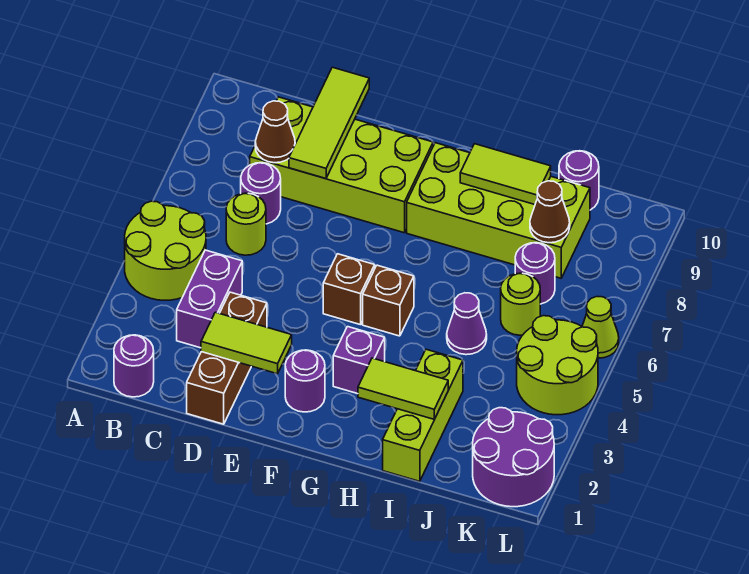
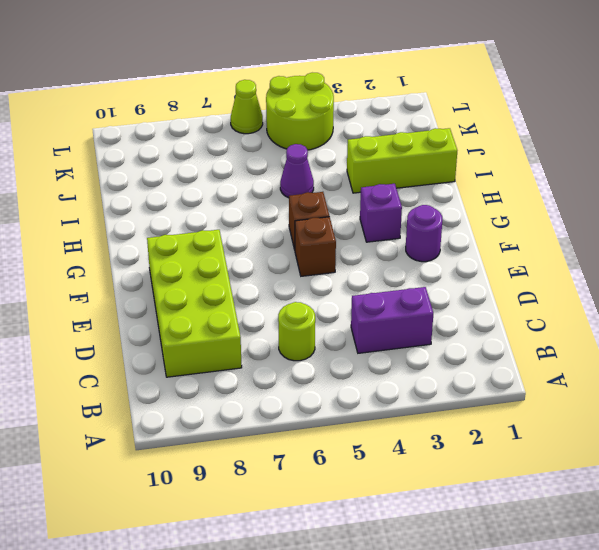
none -> lime 2x2 round brick [125,201,206,300]
none -> purple 1x1 round brick [114,335,154,397]
none -> purple 1x1 round brick [241,163,281,224]

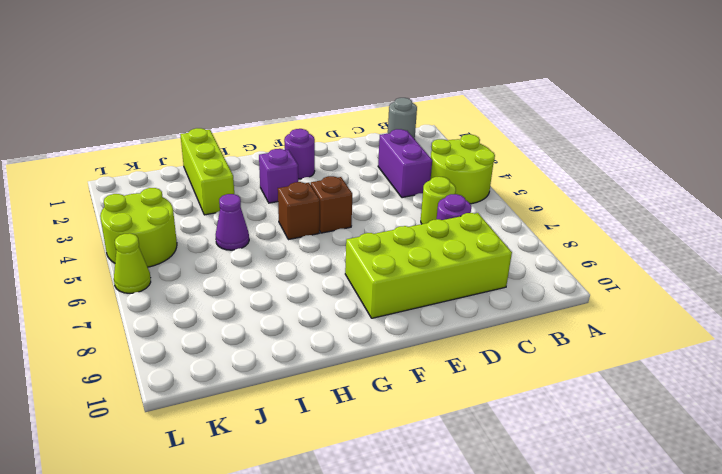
grey 1x1 round brick [388,98,417,139] -> purple 1x1 round brick [114,335,154,397]
none -> brown 1x3 brick [187,292,267,424]
none -> lime 2x4 brick [407,143,590,278]
none -> lime 1x1 round brick [501,273,540,335]

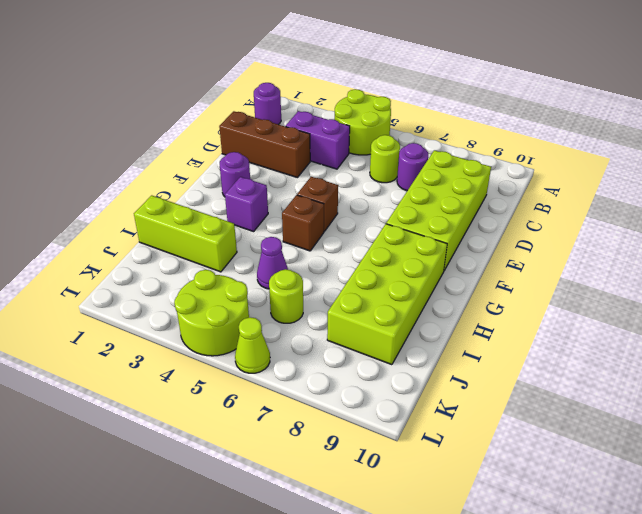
none -> purple 1x1 round brick [515,243,555,304]
none -> purple 1x1 round brick [559,151,599,210]
none -> purple 2x2 round brick [473,408,554,507]

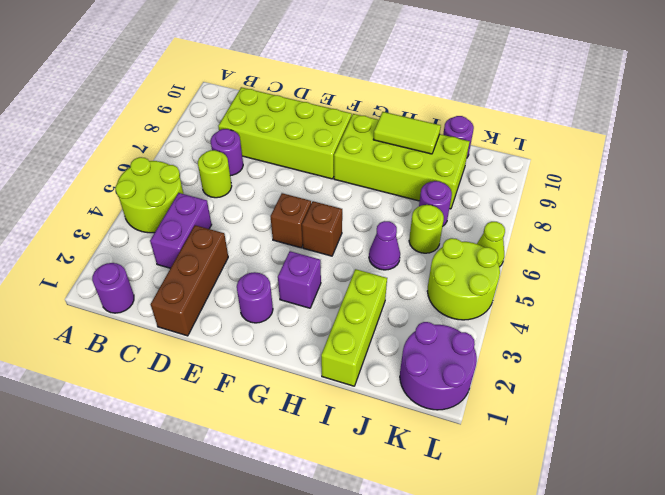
none -> brown 1x1 cone [255,101,295,163]
none -> lime 1x2 tile [201,312,292,374]
none -> lime 1x3 tile [289,67,369,179]

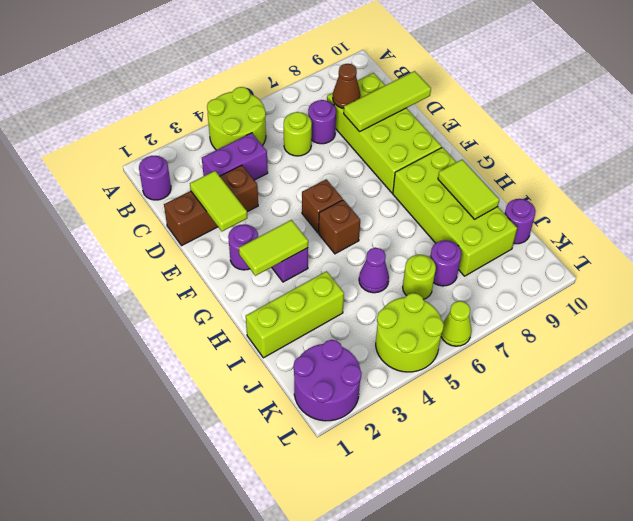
lime 1x2 tile [239,220,308,276] -> lime 1x2 tile turned to [358,358,448,419]
none -> brown 1x1 cone [530,181,570,243]

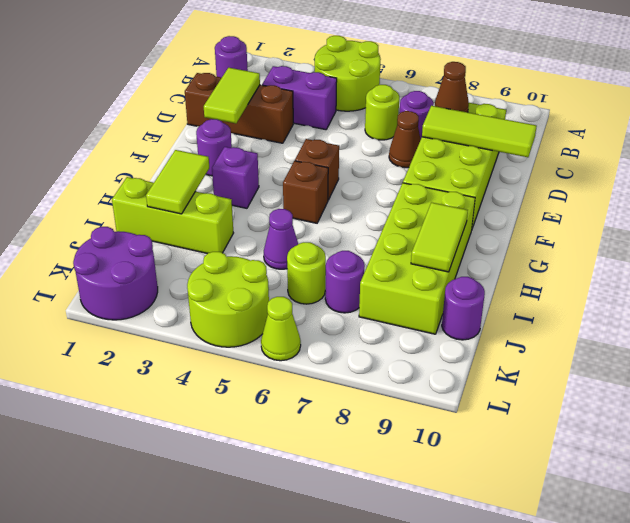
brown 1x1 cone [389,111,421,168] -> brown 1x1 cone moved to [530,181,570,243]

